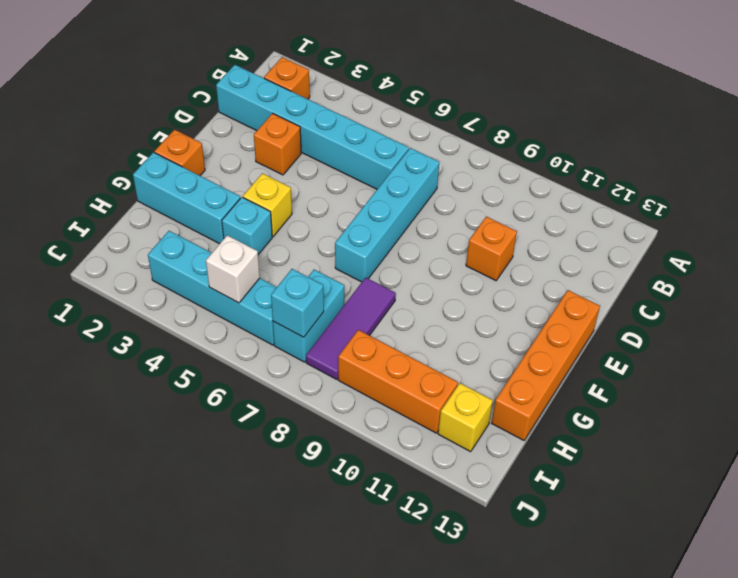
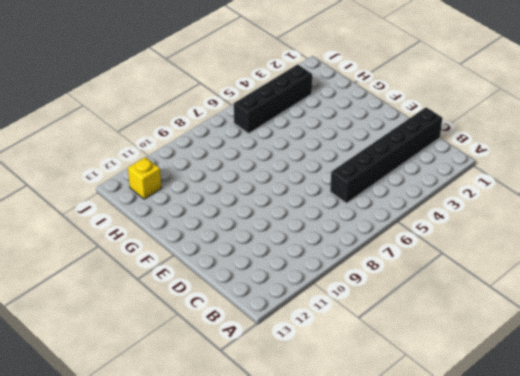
black 1x6 brick [330,107,442,203] -> cyan 1x6 brick [216,65,409,189]
black 1x4 brick [234,64,312,133] -> cyan 1x4 brick [148,231,277,345]
none -> orange 1x1 brick [264,57,310,99]
none -> cyan 1x4 brick [335,148,439,282]
none -> orange 1x1 brick [254,113,301,175]

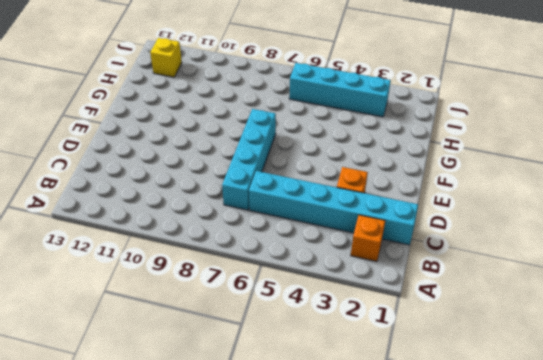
none -> orange 1x1 brick [466,217,517,281]
none -> orange 1x4 brick [492,290,600,440]
none -> orange 1x1 brick [154,130,205,176]

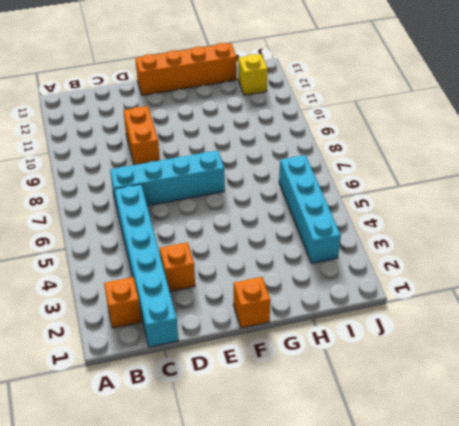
orange 1x2 brick [123,106,160,165] -> orange 1x1 brick [466,217,517,281]
none -> yellow 1x1 brick [243,173,292,236]
none -> cyan 1x3 brick [133,152,240,244]
none -> cyan 1x1 brick [222,197,272,255]

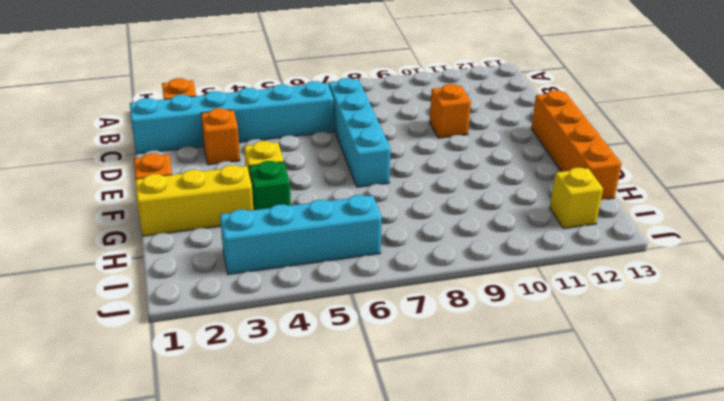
yellow 1x3 brick [135,165,253,236] -> cyan 1x3 brick [133,152,240,244]
green 1x1 brick [249,161,291,210] -> cyan 1x1 brick [222,197,272,255]
none -> purple 1x3 tile [306,277,396,380]
none -> cyan 1x2 brick [273,270,344,362]
none -> orange 1x3 brick [338,330,458,433]

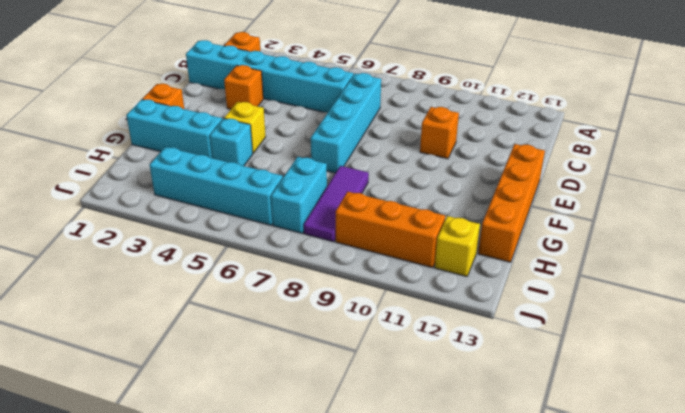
none -> white 1x1 brick [206,235,260,303]
none -> cyan 1x1 brick [271,269,324,337]

